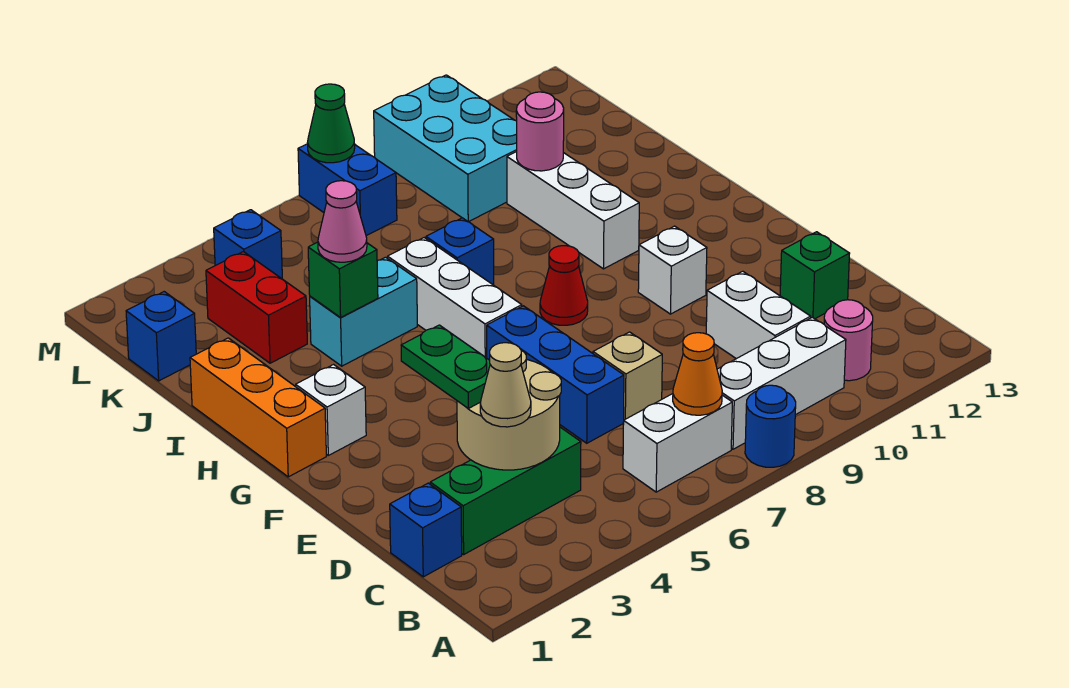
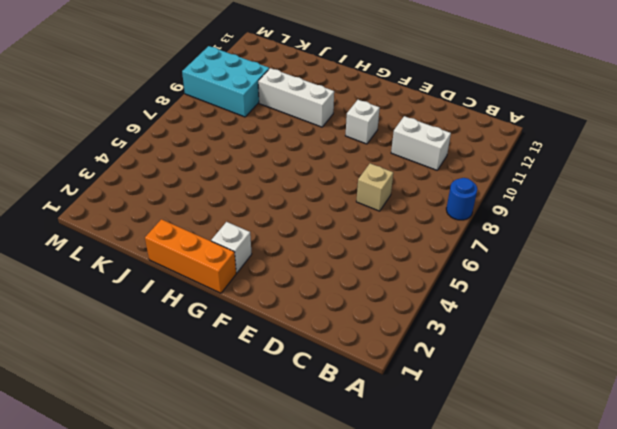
none -> white 1x2 brick [623,394,732,492]
none -> white 1x3 brick [717,317,846,449]
none -> pink 1x1 round brick [824,300,873,381]
none -> blue 1x1 brick [390,483,462,577]

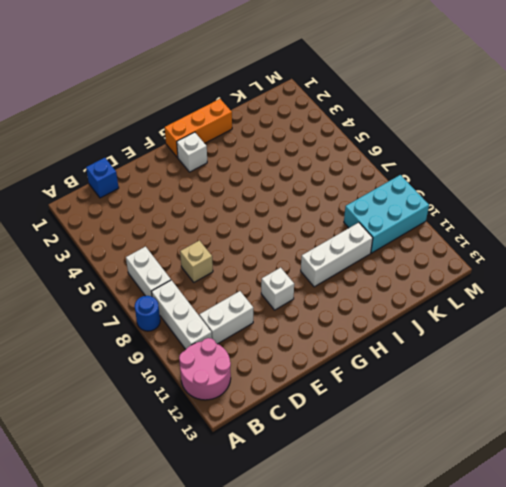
pink 2x2 round brick [179,338,231,400] -> pink 1x1 round brick [824,300,873,381]
none -> green 1x3 brick [430,427,581,554]
none -> blue 1x3 brick [487,306,624,443]
none -> green 1x1 brick [780,232,850,319]
none -> white 1x3 brick [388,238,522,358]

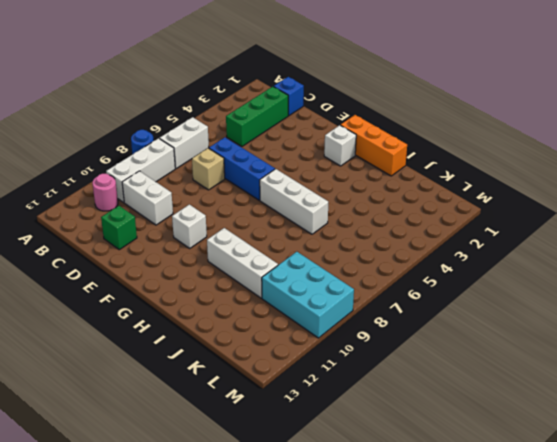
none -> red 1x1 cone [540,246,588,325]
none -> cyan 1x2 brick [310,257,417,366]
none -> blue 1x1 brick [426,218,494,285]
none -> red 1x2 brick [206,252,307,363]

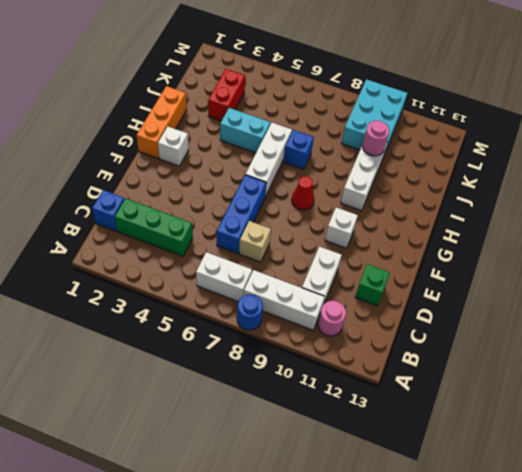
none -> blue 1x1 brick [126,292,196,381]
none -> blue 1x1 brick [214,210,282,279]
none -> blue 1x2 brick [298,144,397,236]
none -> orange 1x1 cone [673,333,722,415]

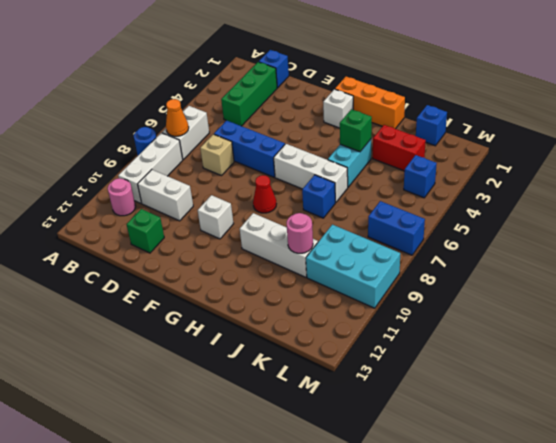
none -> tan 2x2 round brick [457,350,561,470]
none -> green 1x1 cone [308,84,355,163]
none -> tan 1x1 cone [480,343,531,427]
none -> green 1x2 plate [401,325,490,408]

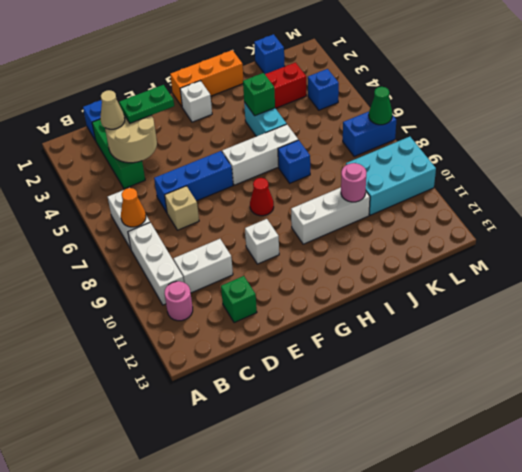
none -> blue 1x1 round brick [745,385,796,467]
none -> pink 1x1 cone [318,181,367,262]

